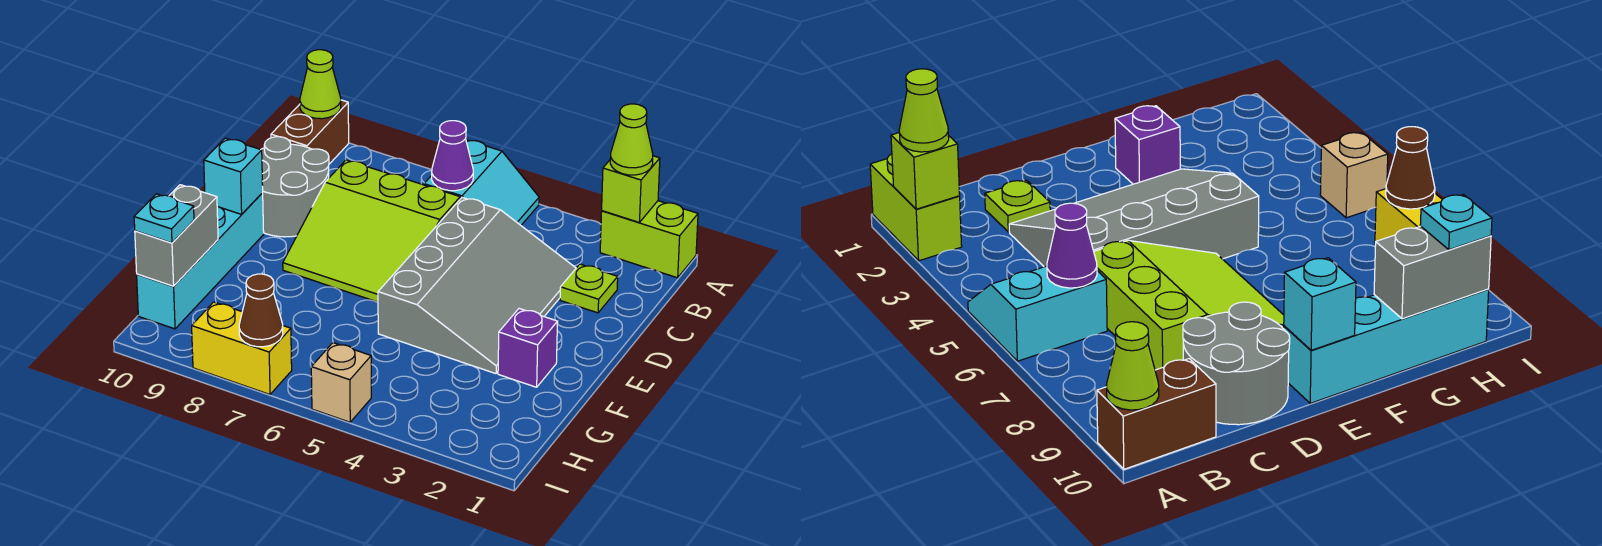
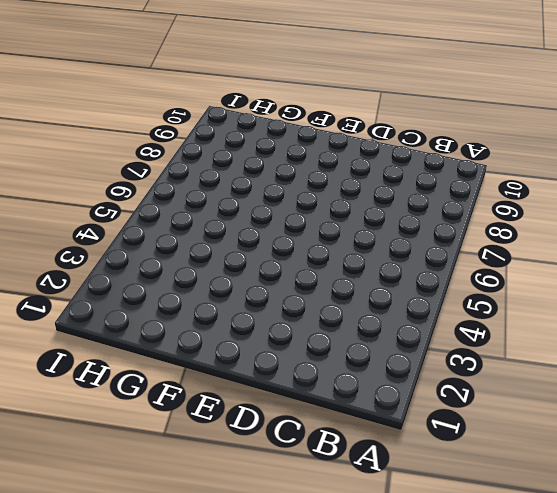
none -> lime 1x2 brick [600,201,698,278]
none -> cyan 2x2 slope [424,140,539,225]
none -> brown 1x2 brick [271,100,349,164]

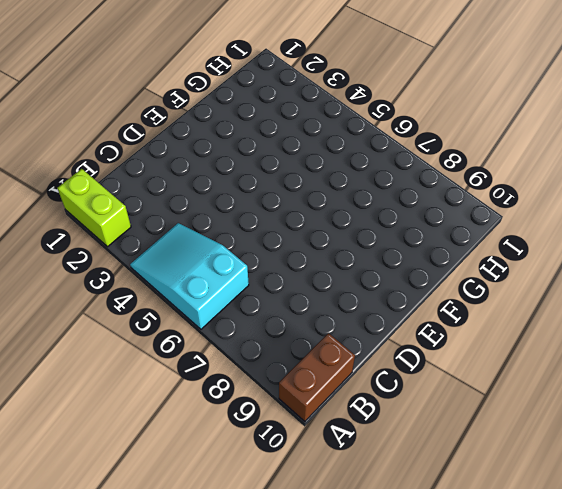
cyan 2x3 slope [130,223,249,329] -> cyan 2x2 slope [424,140,539,225]
none -> lime 1x1 plate [560,264,618,313]
none -> grey 3x4 slope [378,197,576,374]
none -> lime 3x3 slope [283,160,460,302]

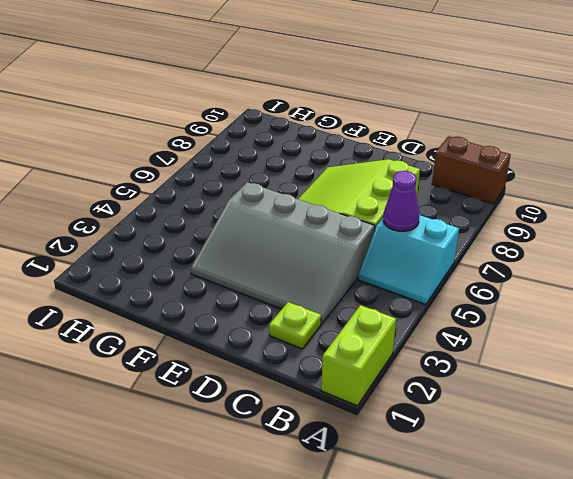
none -> grey 2x2 round brick [261,137,329,237]
none -> cyan 1x4 brick [137,193,264,329]
none -> purple 1x1 brick [498,309,558,387]

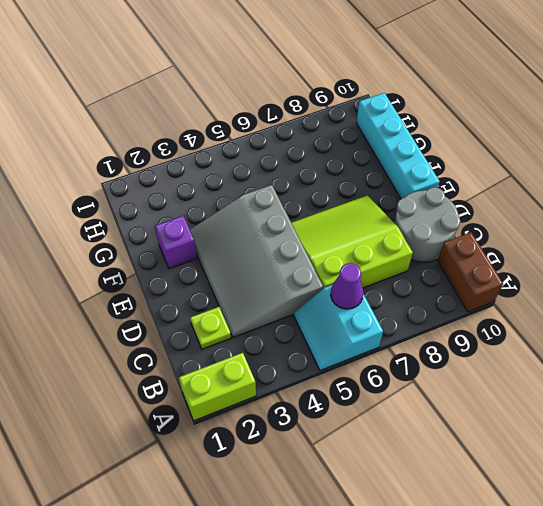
none -> tan 1x1 brick [311,343,371,422]
none -> yellow 1x2 brick [192,302,292,394]
none -> lime 1x1 brick [602,156,660,223]

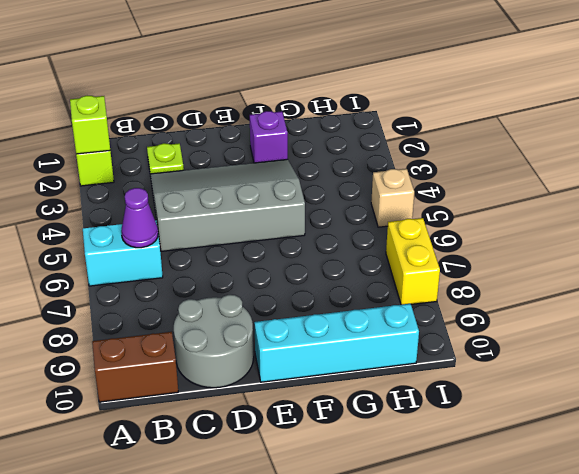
none -> lime 3x3 slope [283,160,460,302]
none -> lime 1x1 cone [300,50,341,119]
none -> cyan 1x1 brick [204,138,263,214]

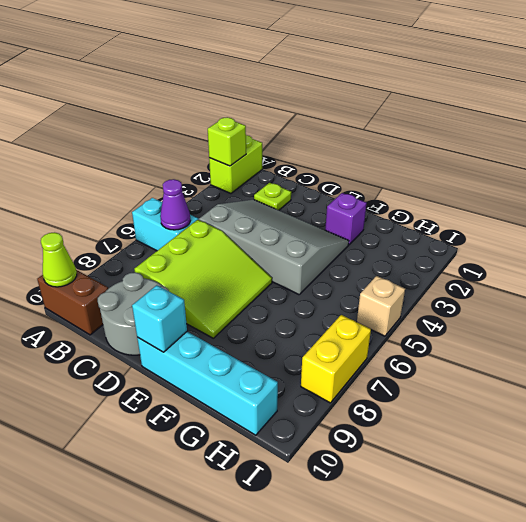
none -> grey 1x2 brick [135,185,218,286]
none -> brown 1x1 cone [239,274,283,347]
none -> lime 1x1 cone [610,104,653,175]

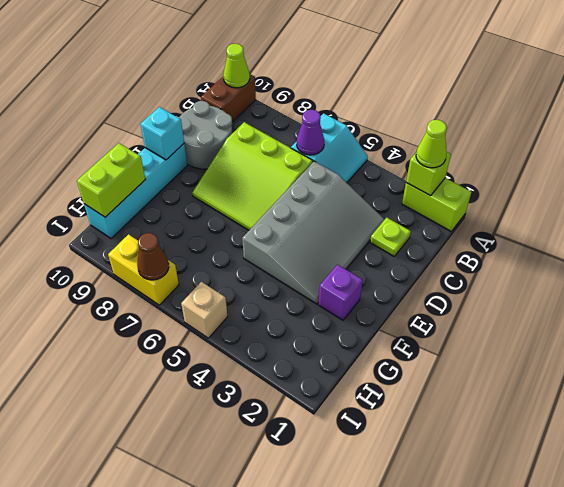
lime 1x2 brick [77,143,146,217] -> grey 1x2 brick [135,185,218,286]
none -> cyan 1x1 plate [134,194,194,243]

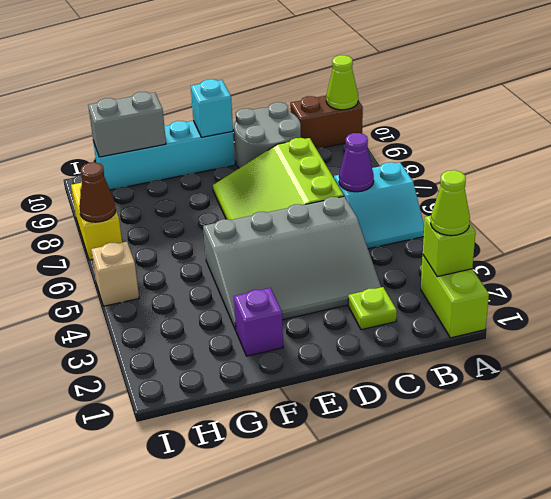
none -> cyan 1x1 plate [134,194,194,243]

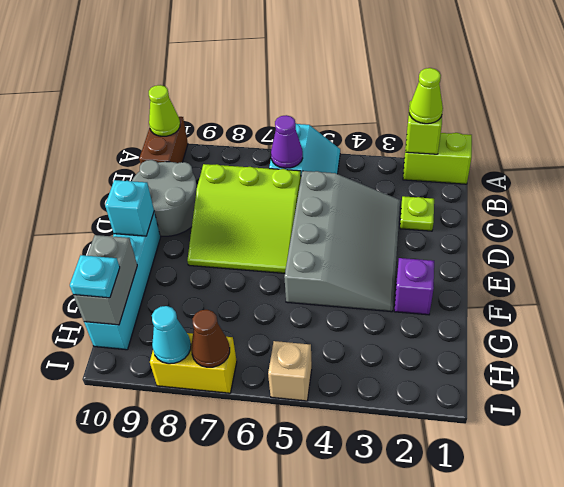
cyan 1x1 cone [152,306,191,364] -> none

